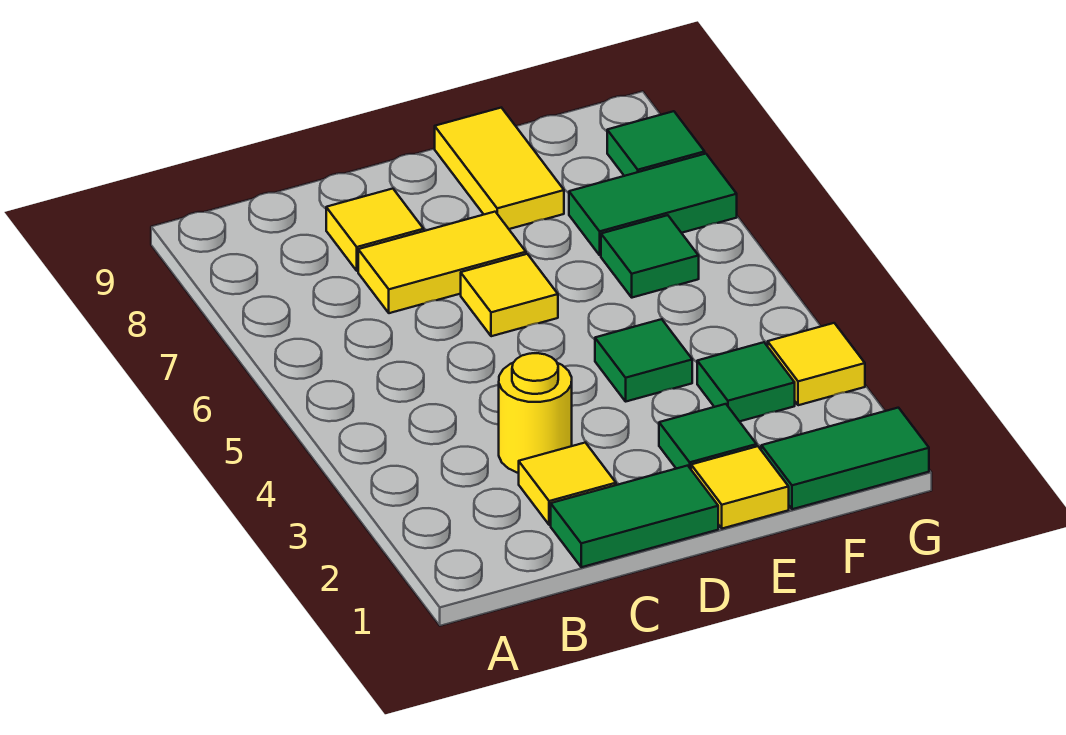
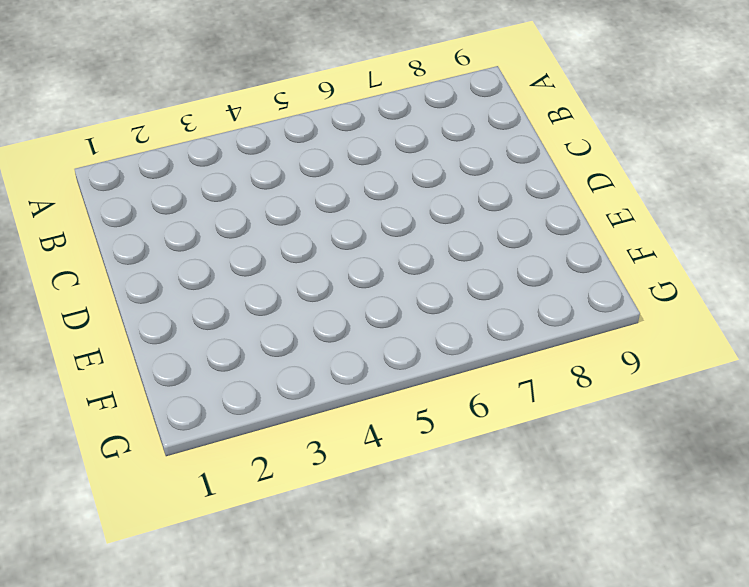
none -> green 1x2 tile [551,466,718,567]
none -> yellow 1x1 tile [519,443,616,525]
none -> yellow 1x1 round brick [499,353,572,473]

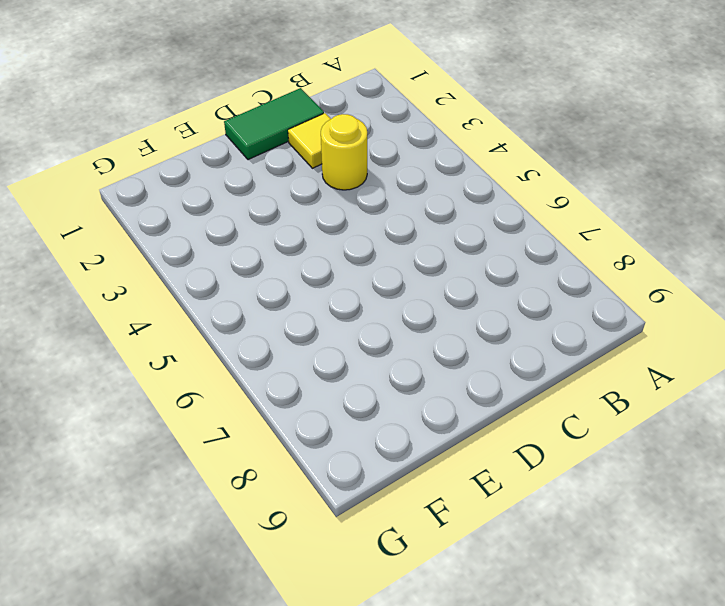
none -> yellow 1x2 tile [358,212,526,313]
none -> yellow 1x1 tile [326,189,424,271]
none -> yellow 1x1 tile [461,254,558,336]

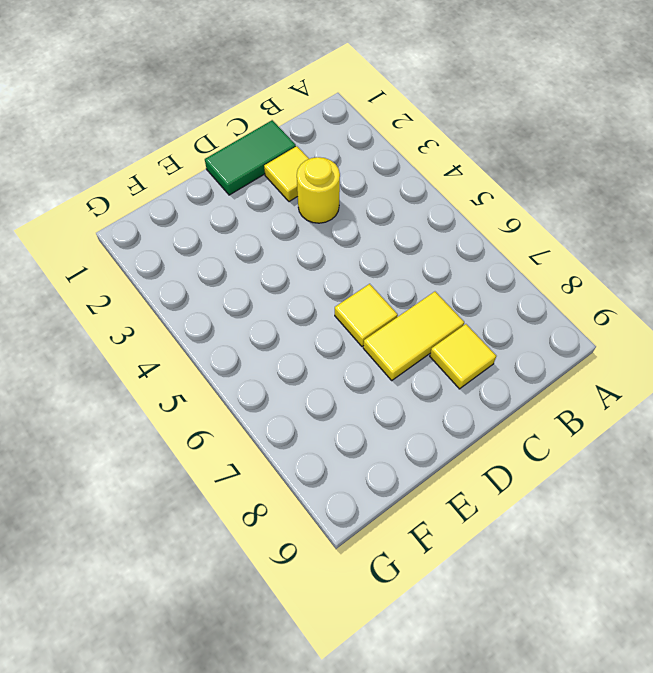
none -> yellow 1x1 tile [691,446,789,529]
none -> green 1x1 tile [659,404,757,469]
none -> green 1x1 tile [595,319,692,401]

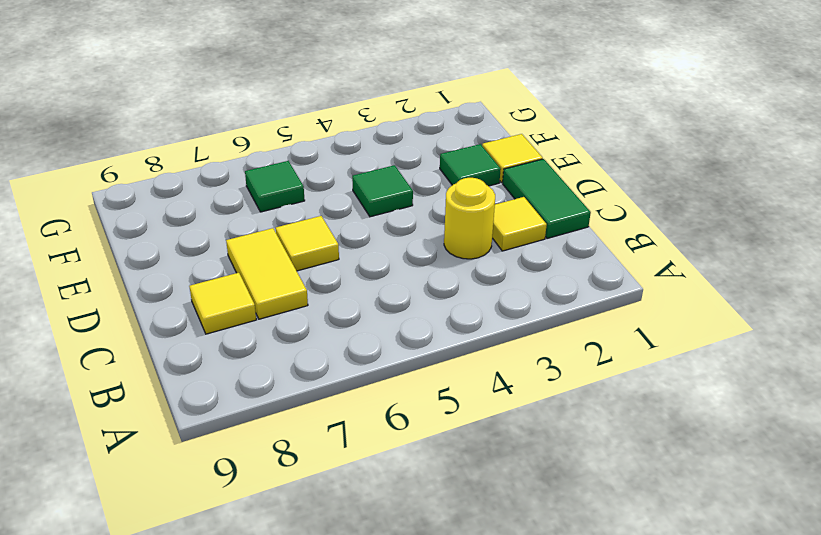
none -> yellow 1x2 tile [435,108,564,229]
none -> green 1x2 tile [761,408,929,509]
none -> green 1x1 tile [697,342,795,422]

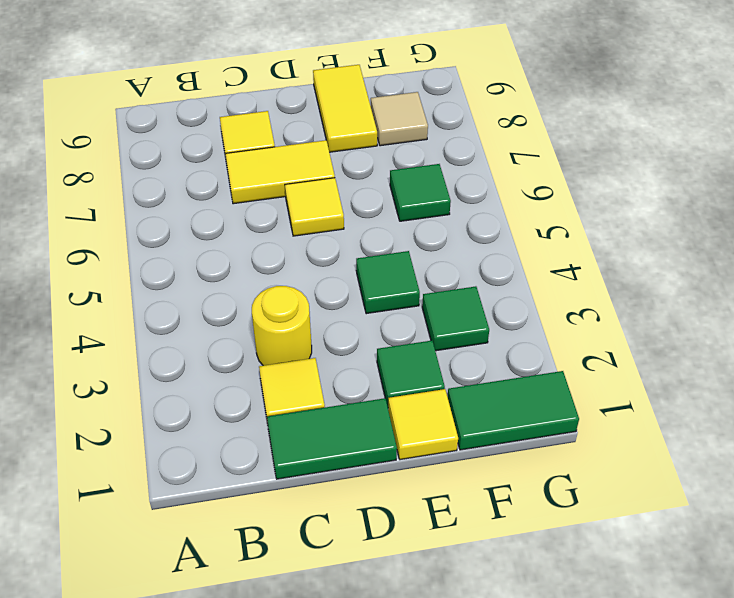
tan 1x1 tile [371,92,428,146] -> none
none -> green 1x2 tile [569,154,737,255]
none -> yellow 1x1 tile [768,323,865,405]
none -> green 1x1 tile [607,111,705,176]

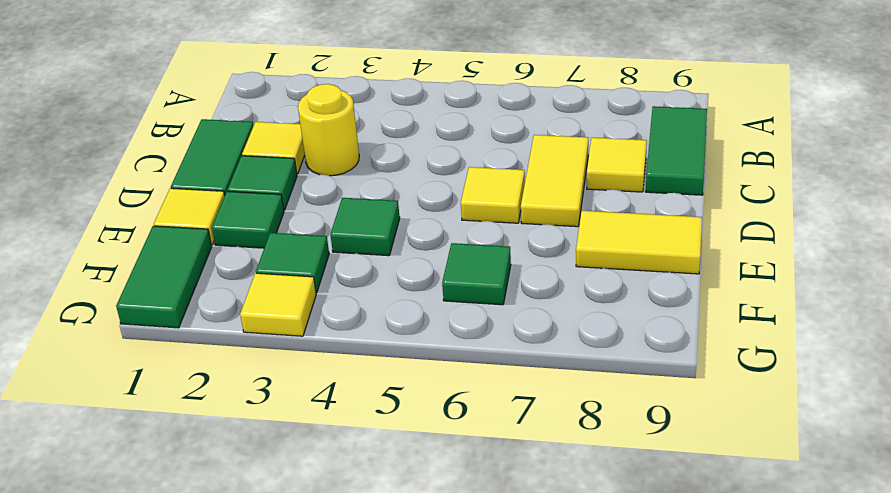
green 1x2 tile [646,106,707,195] -> green 1x2 tile moved to [569,154,737,255]
green 1x1 tile [227,156,297,210] -> green 1x1 tile moved to [607,111,705,176]

